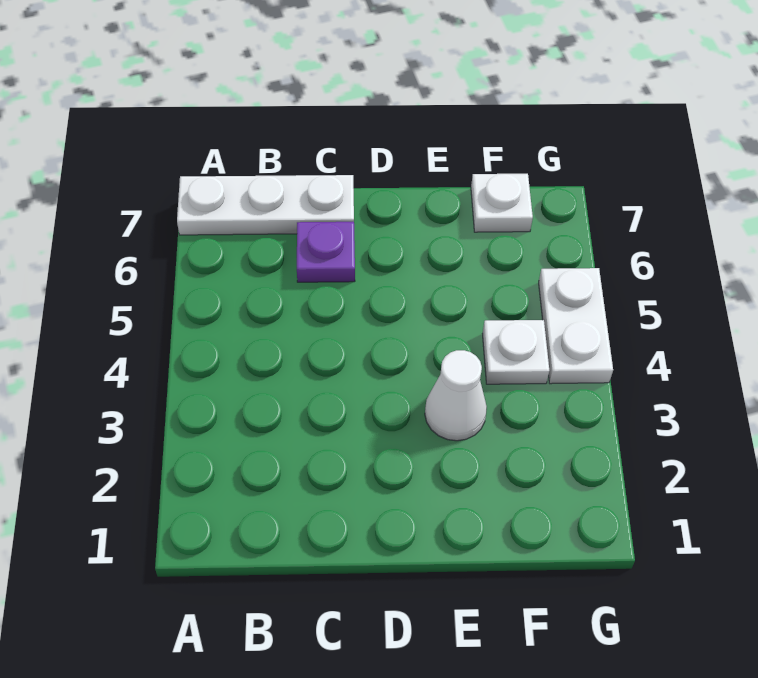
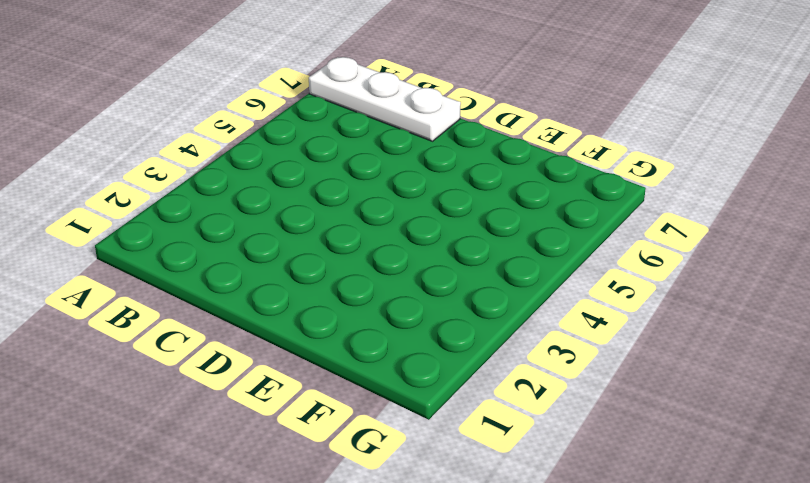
none -> purple 1x1 plate [297,222,355,282]
none -> white 1x1 cone [425,350,487,441]

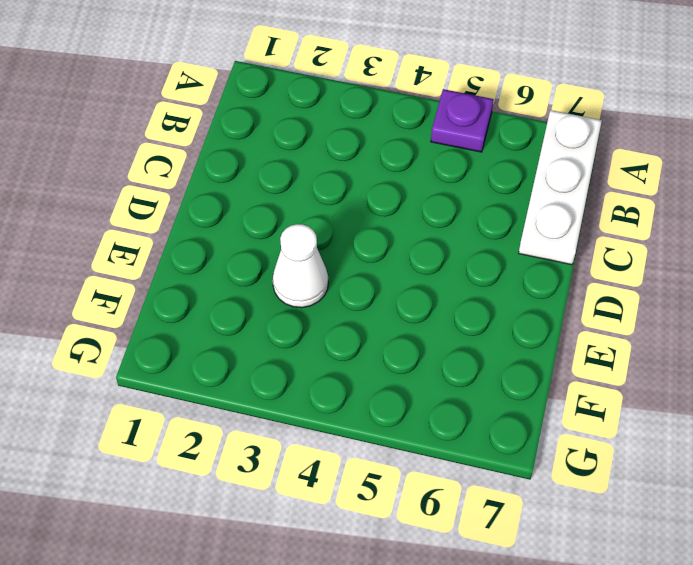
purple 1x1 plate [431,89,494,152] -> purple 1x1 plate moved to [297,222,355,282]
none -> white 1x1 plate [482,320,549,384]
none -> white 1x1 plate [471,174,533,232]

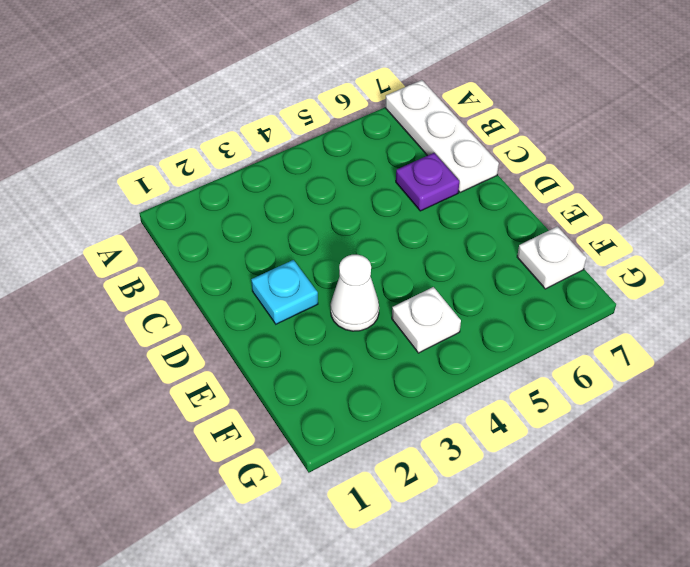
cyan 1x1 plate [251,260,318,324] -> none
none -> white 1x2 plate [539,268,613,384]

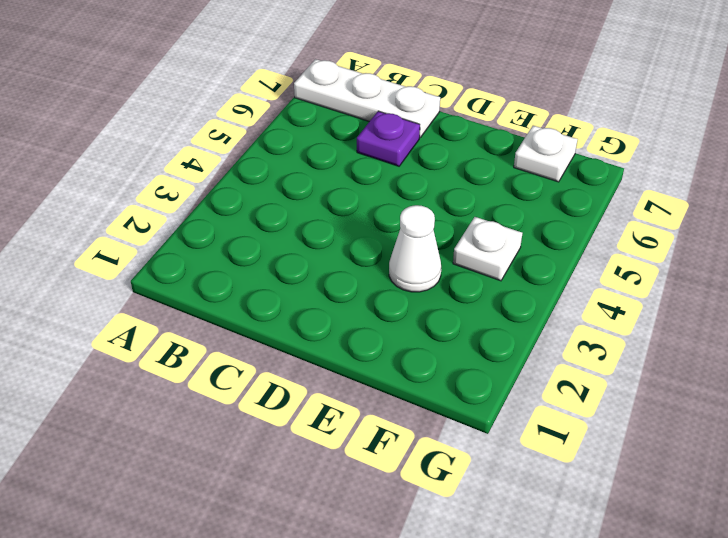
none -> white 1x2 plate [539,268,613,384]

